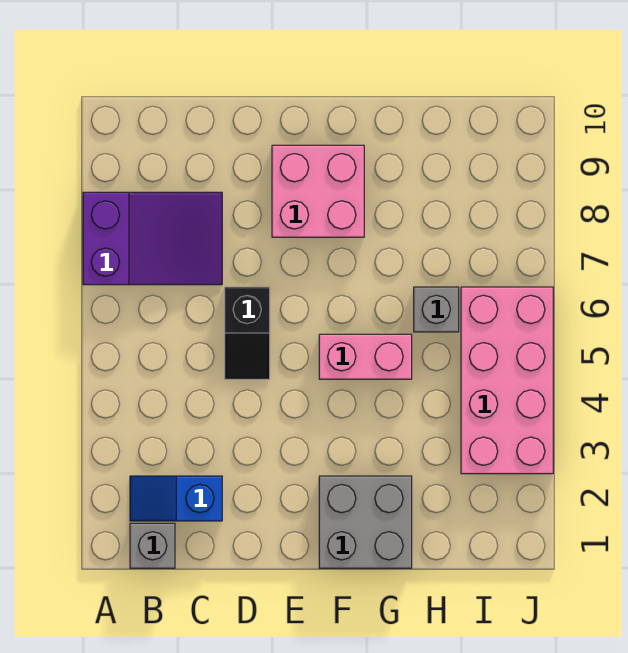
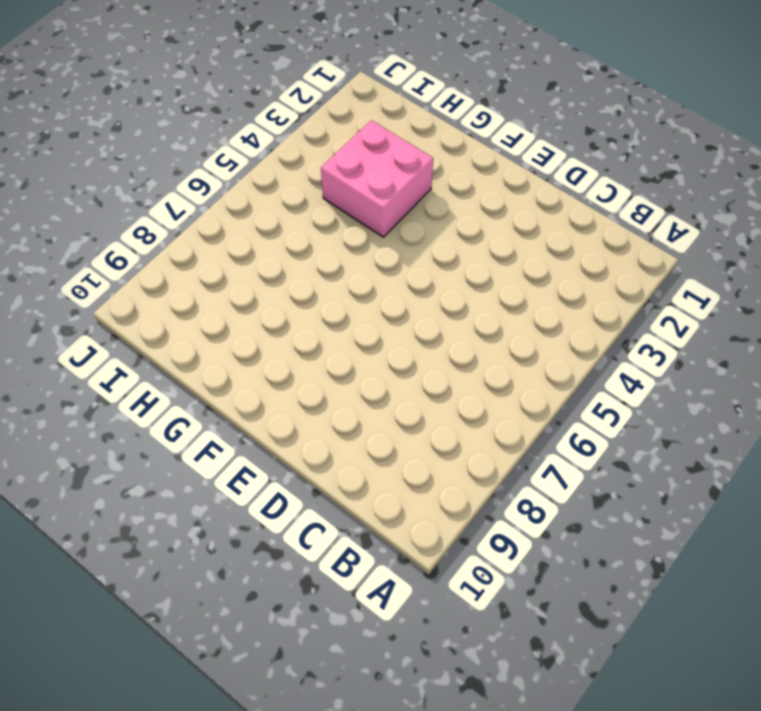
pink 2x2 brick [321,120,433,237] -> pink 2x2 brick moved to [272,145,364,237]
none -> purple 2x3 slope [83,192,222,285]
none -> grey 1x1 brick [130,523,175,568]

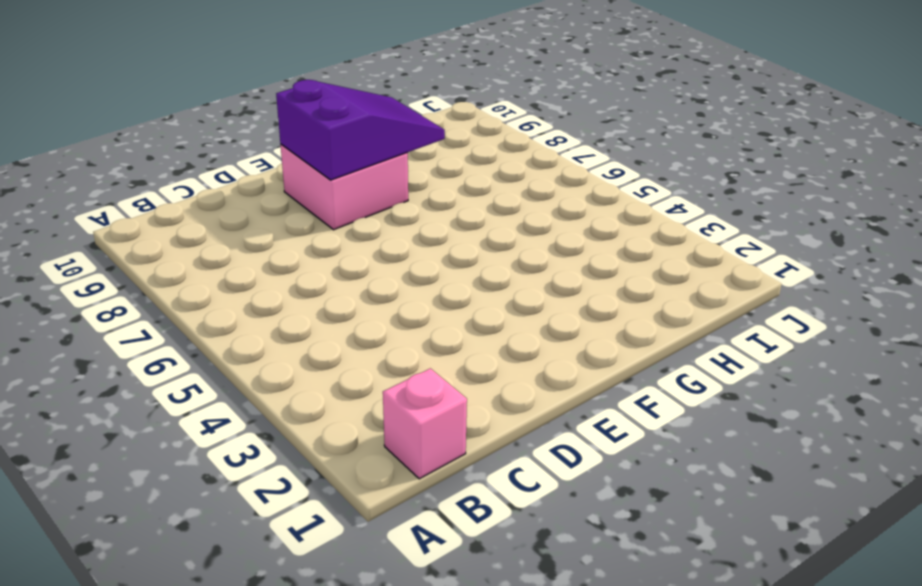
pink 1x1 brick [383,368,467,479] -> grey 1x1 brick [130,523,175,568]
purple 2x3 slope [276,80,445,180] -> purple 2x3 slope moved to [83,192,222,285]
none -> blue 1x2 slope [130,476,222,521]
none -> black 1x2 slope [225,287,270,379]

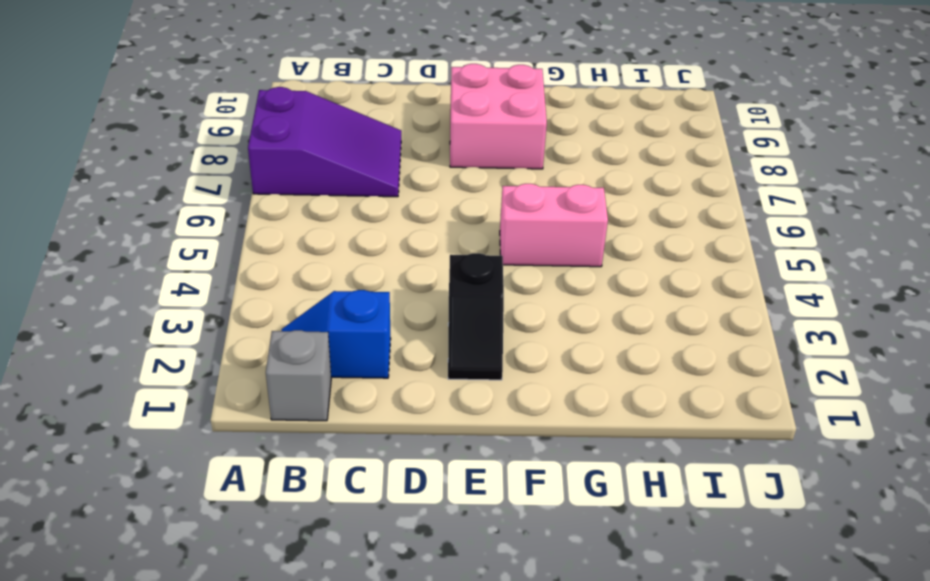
black 1x2 slope [448,253,504,380] -> black 1x2 slope moved to [225,287,270,379]
none -> grey 2x2 brick [319,476,412,568]
none -> grey 1x1 brick [414,287,459,332]

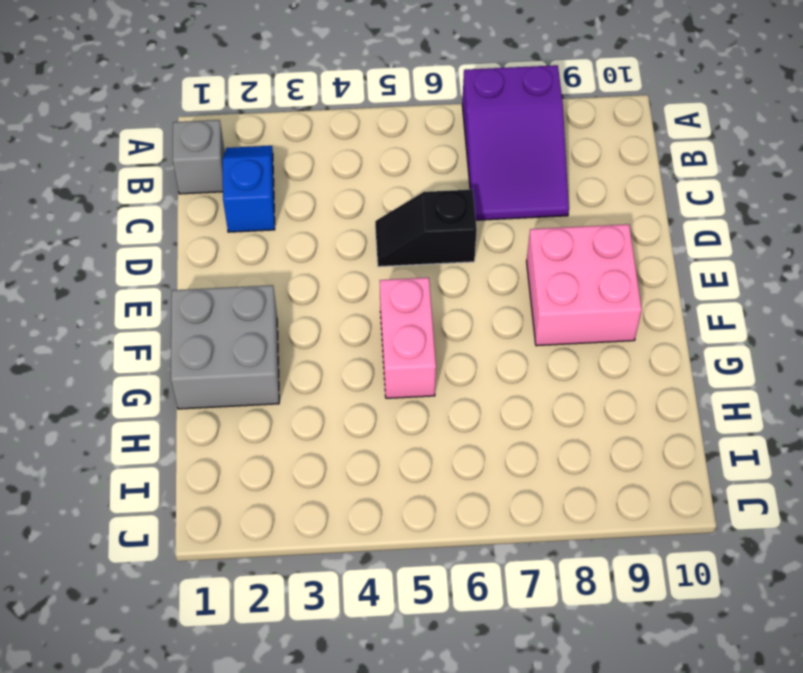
none -> grey 1x1 brick [414,287,459,332]
none -> pink 2x4 brick [461,287,553,474]

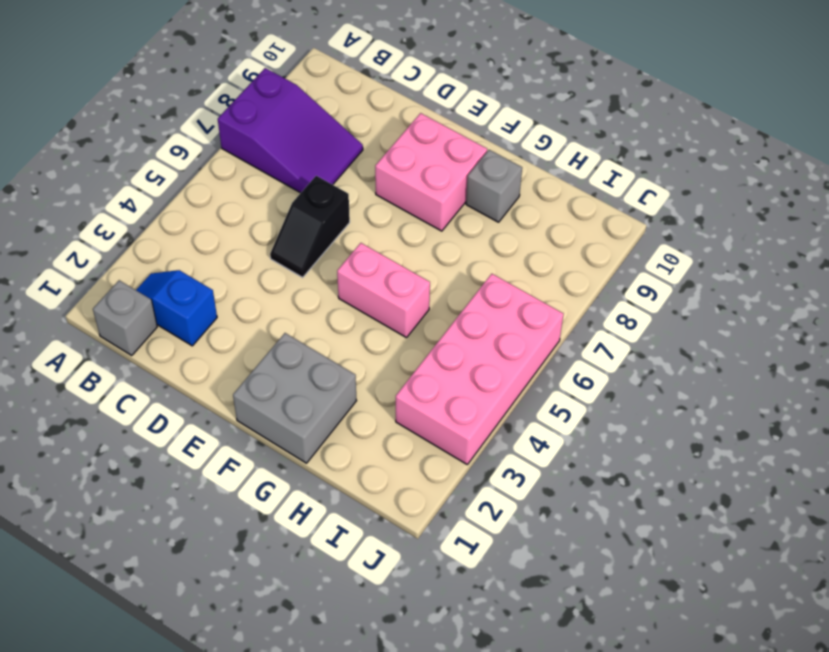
grey 1x1 brick [466,150,522,222] -> grey 1x1 brick moved to [414,287,459,332]

